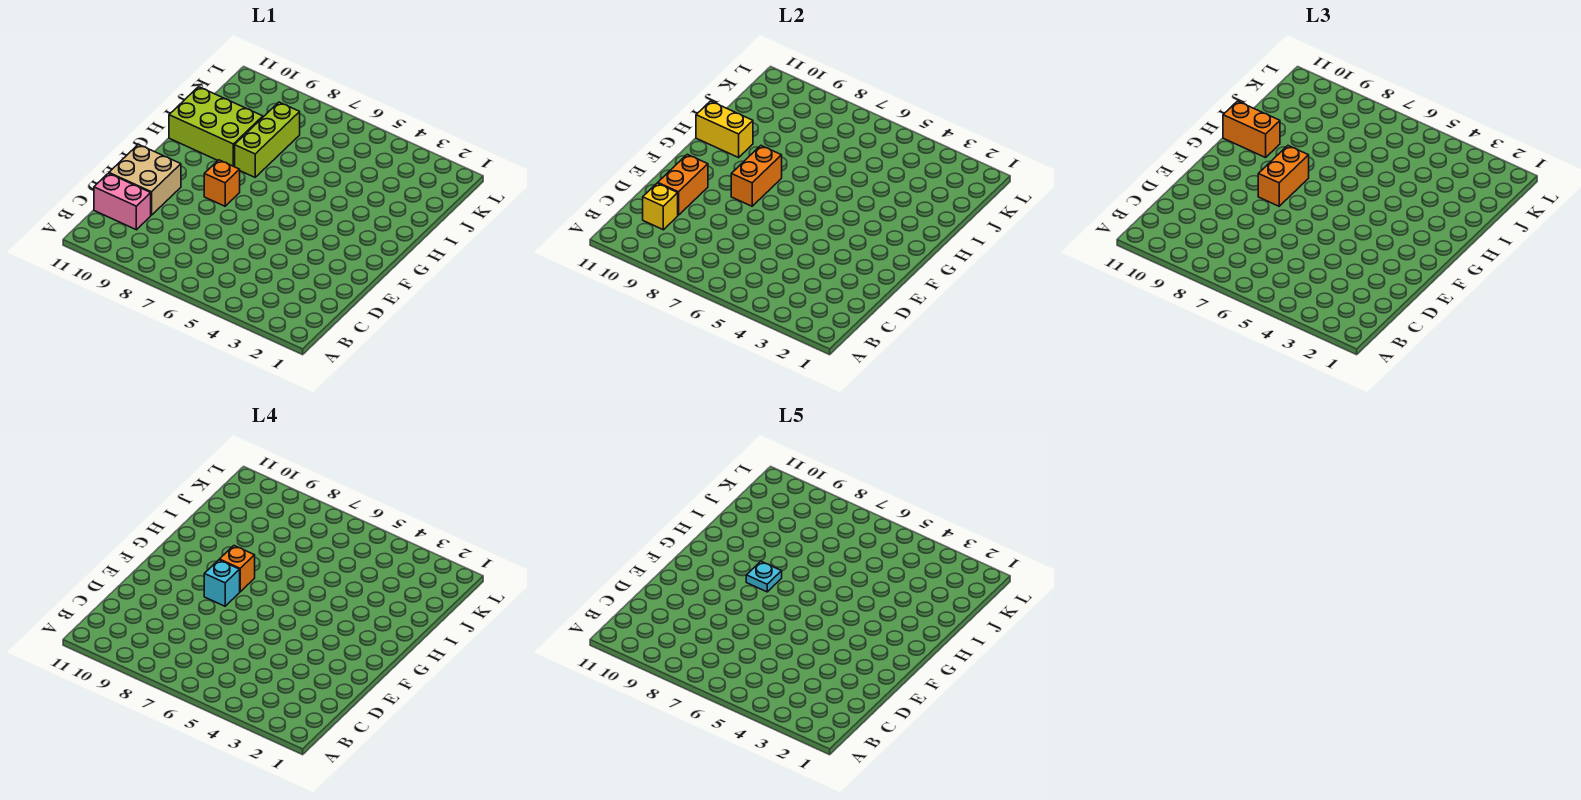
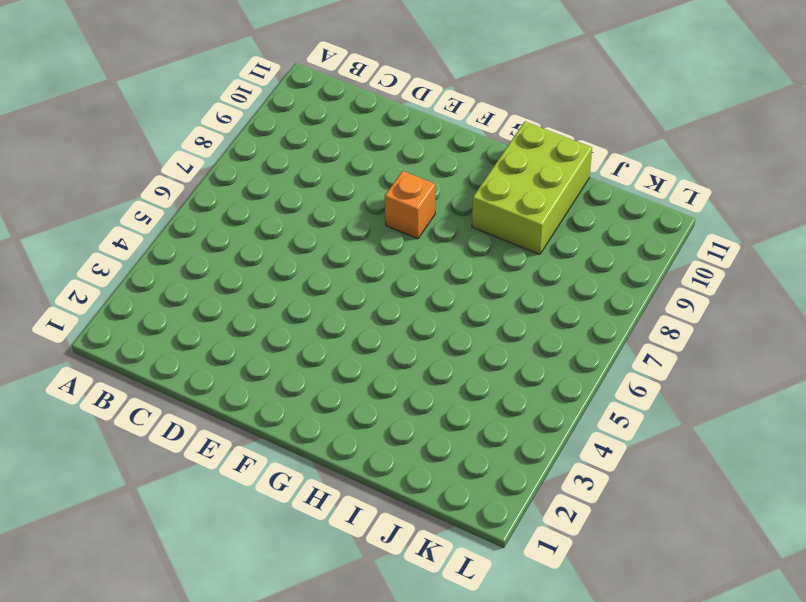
none -> pink 1x2 brick [94,173,151,230]
none -> tan 2x2 brick [109,144,181,215]
none -> lime 1x3 brick [235,102,300,177]

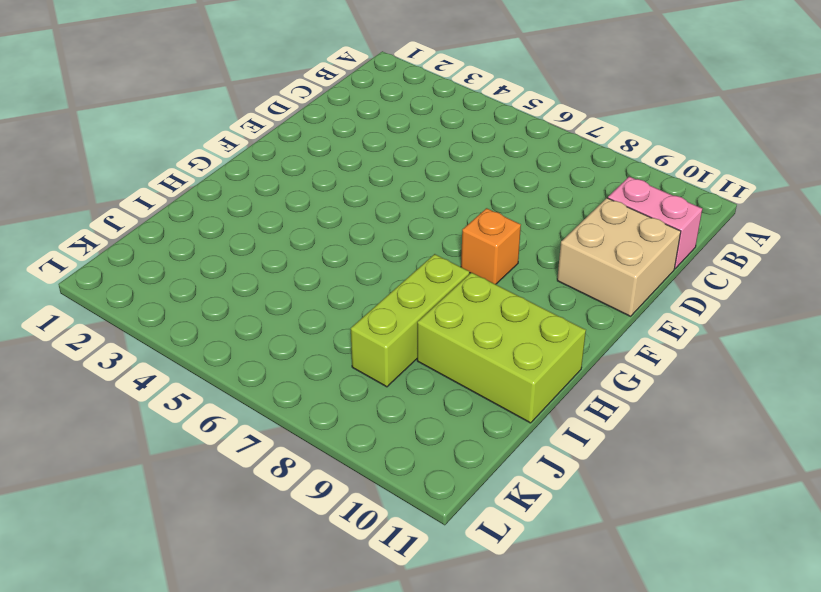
none -> yellow 1x1 brick [643,183,678,230]
none -> orange 1x2 brick [658,154,708,215]
none -> orange 1x2 brick [731,146,782,206]

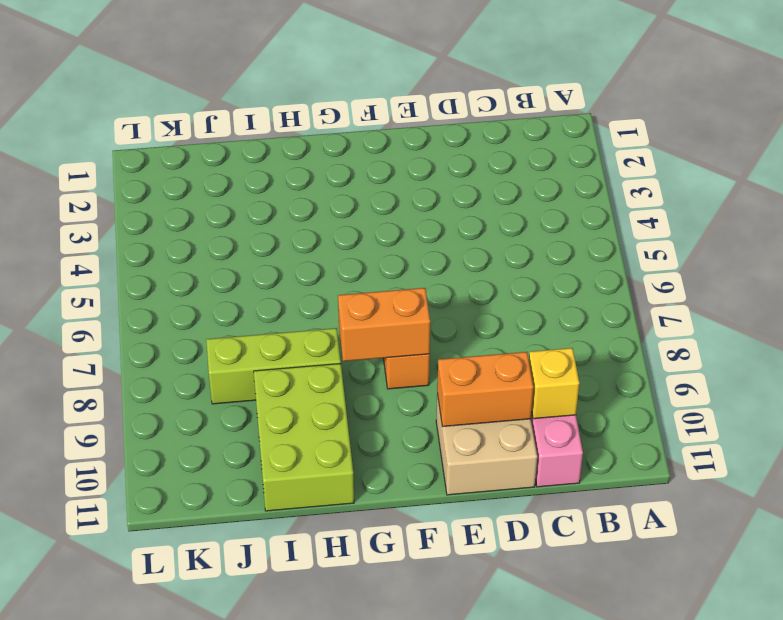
none -> yellow 1x2 brick [696,101,753,158]
none -> orange 1x2 brick [1258,146,1309,206]
none -> orange 1x2 brick [1223,101,1280,158]

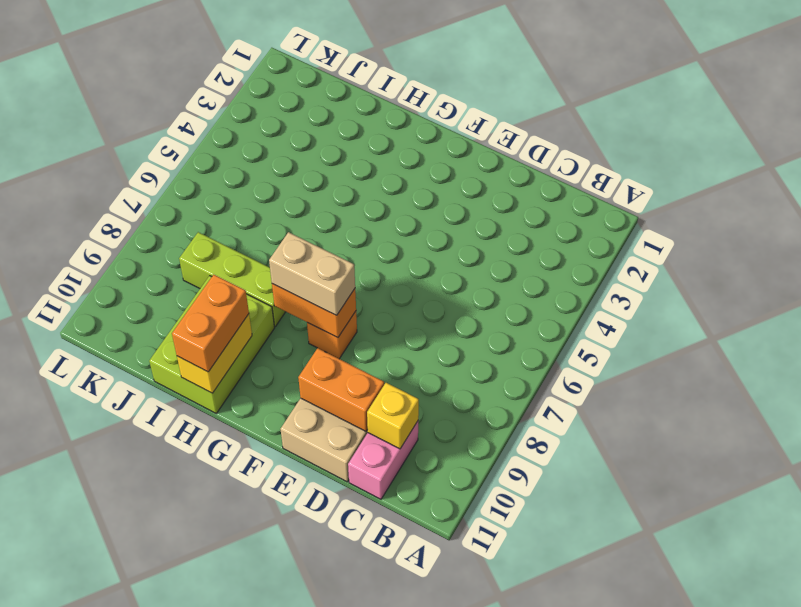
tan 1x2 brick [269,232,355,315] -> orange 1x2 brick [1258,146,1309,206]
none -> cyan 1x1 brick [204,560,240,606]
none -> orange 1x1 brick [219,546,255,592]
none -> cyan 1x1 plate [746,561,782,592]

